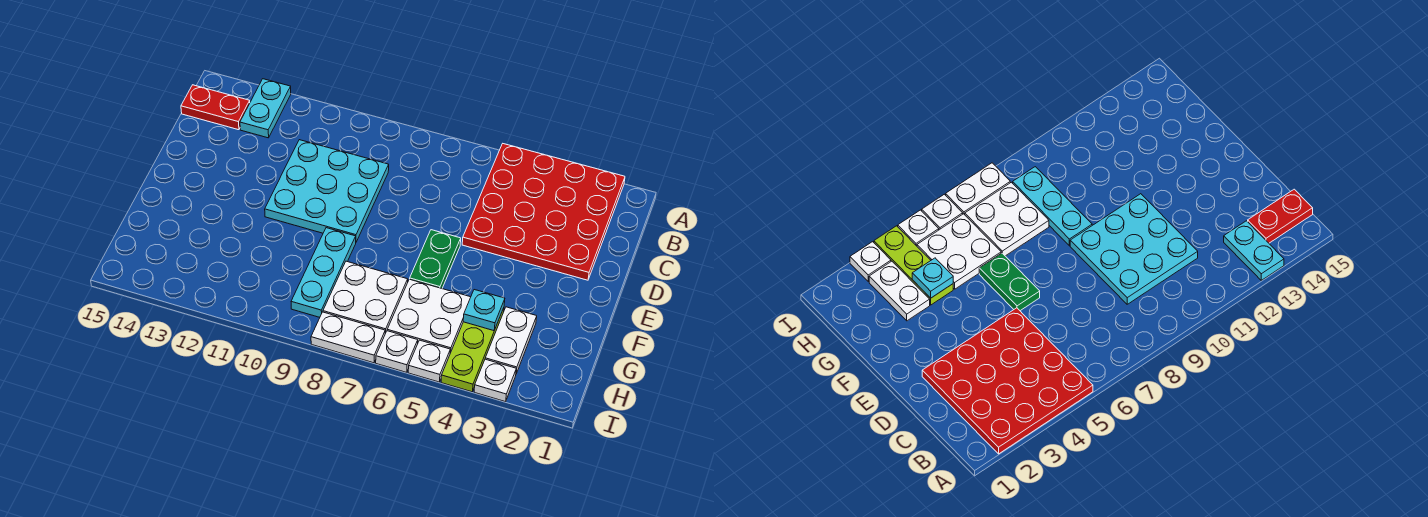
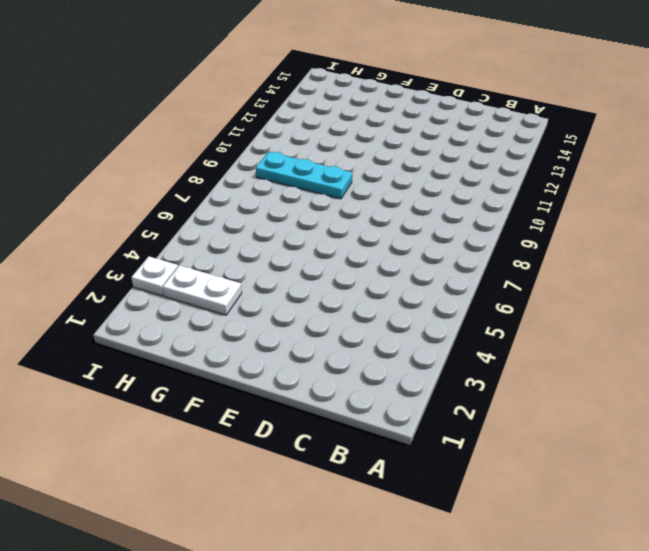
none -> red 4x4 plate [462,144,625,280]
none -> cyan 1x2 plate [240,79,291,138]
none -> red 1x2 plate [181,85,250,130]

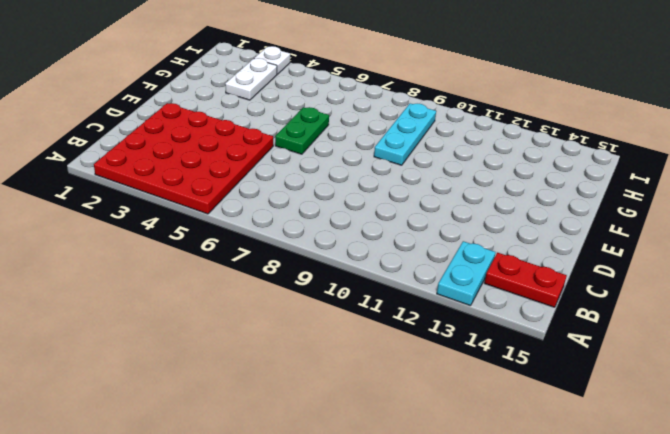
none -> cyan 3x3 plate [265,140,389,242]
none -> lime 1x3 plate [441,308,504,392]
none -> white 2x2 plate [387,279,471,353]

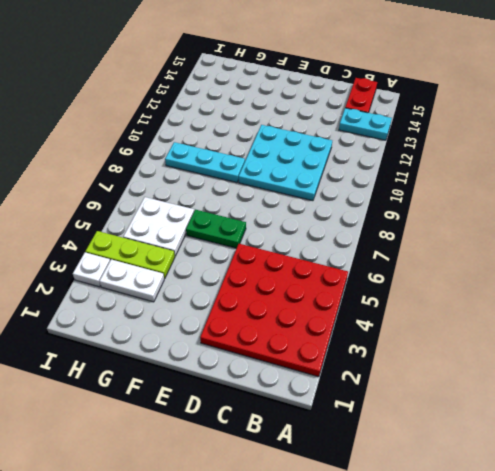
none -> white 2x2 plate [323,261,408,333]
none -> white 1x1 plate [408,340,450,382]
none -> white 1x1 plate [376,331,418,372]

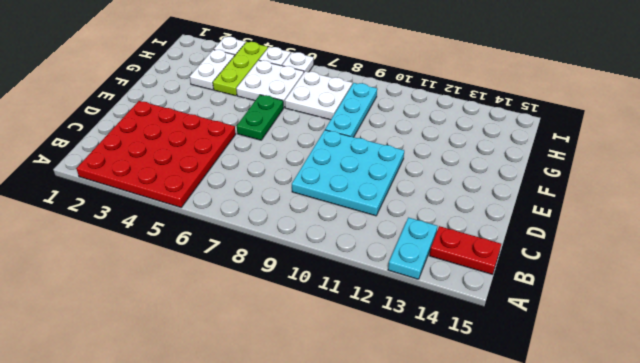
none -> white 1x2 plate [311,312,385,363]
none -> cyan 1x1 plate [463,290,505,331]

